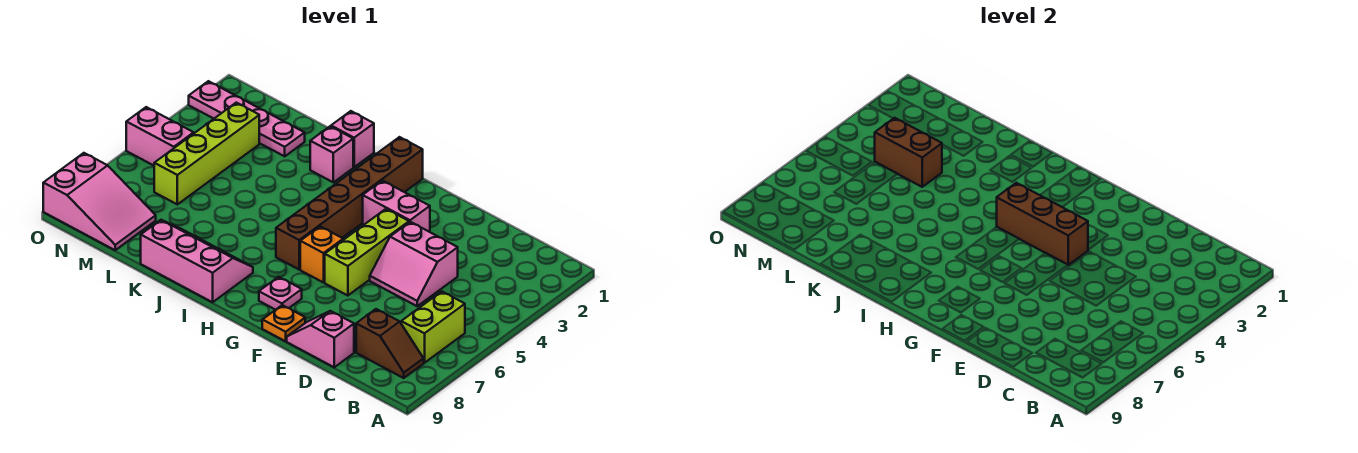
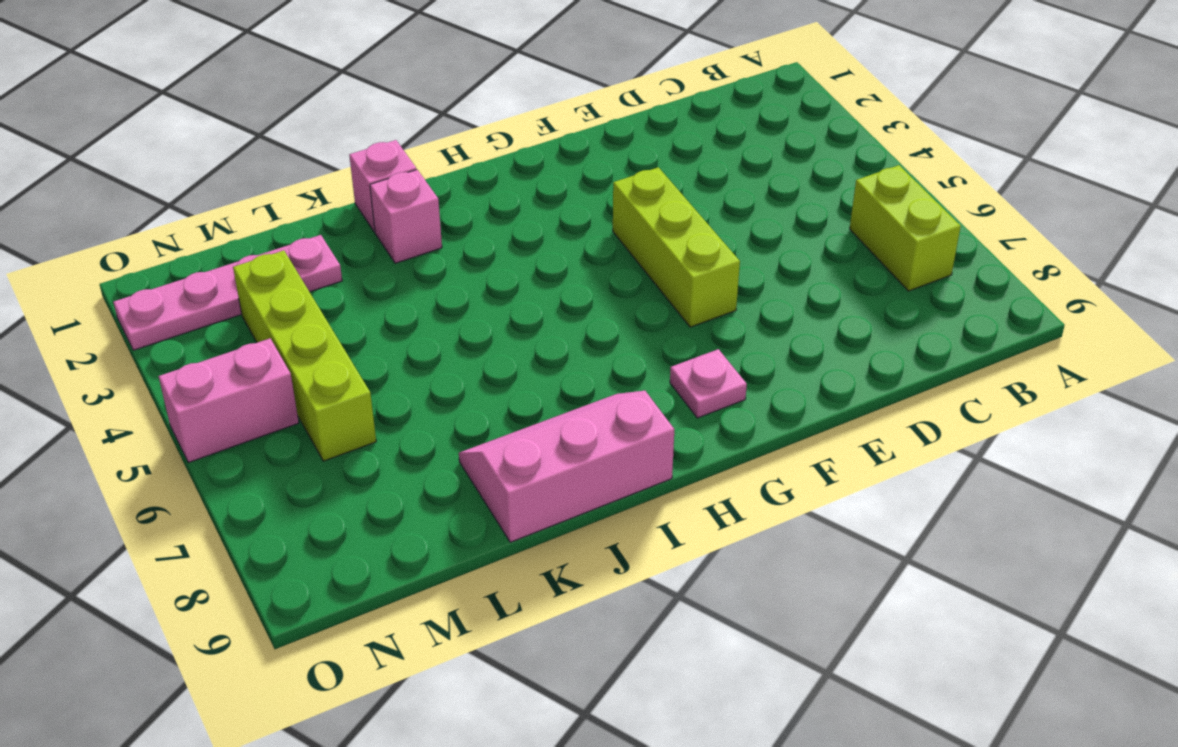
none -> brown 1x2 slope [356,309,424,378]
none -> pink 2x2 slope [370,222,458,306]
none -> pink 1x2 slope [287,311,354,367]

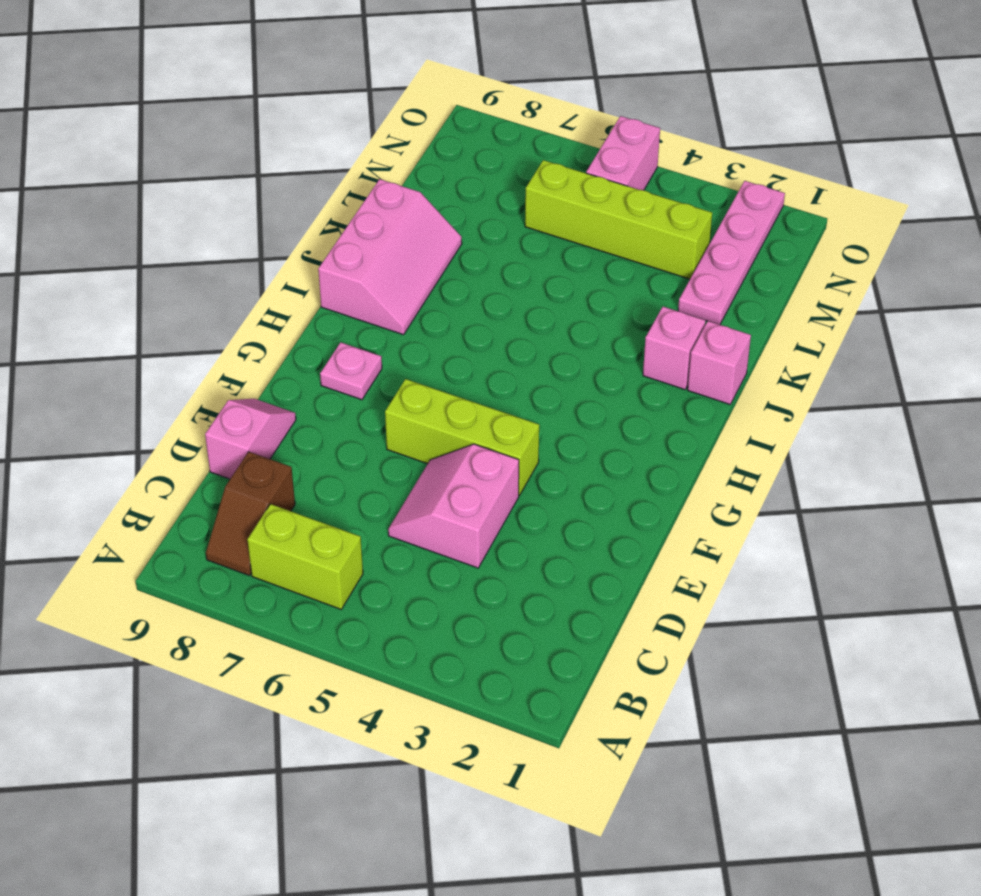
none -> pink 1x2 brick [363,181,430,232]
none -> orange 1x1 plate [262,305,305,341]
none -> orange 1x1 brick [300,226,343,283]

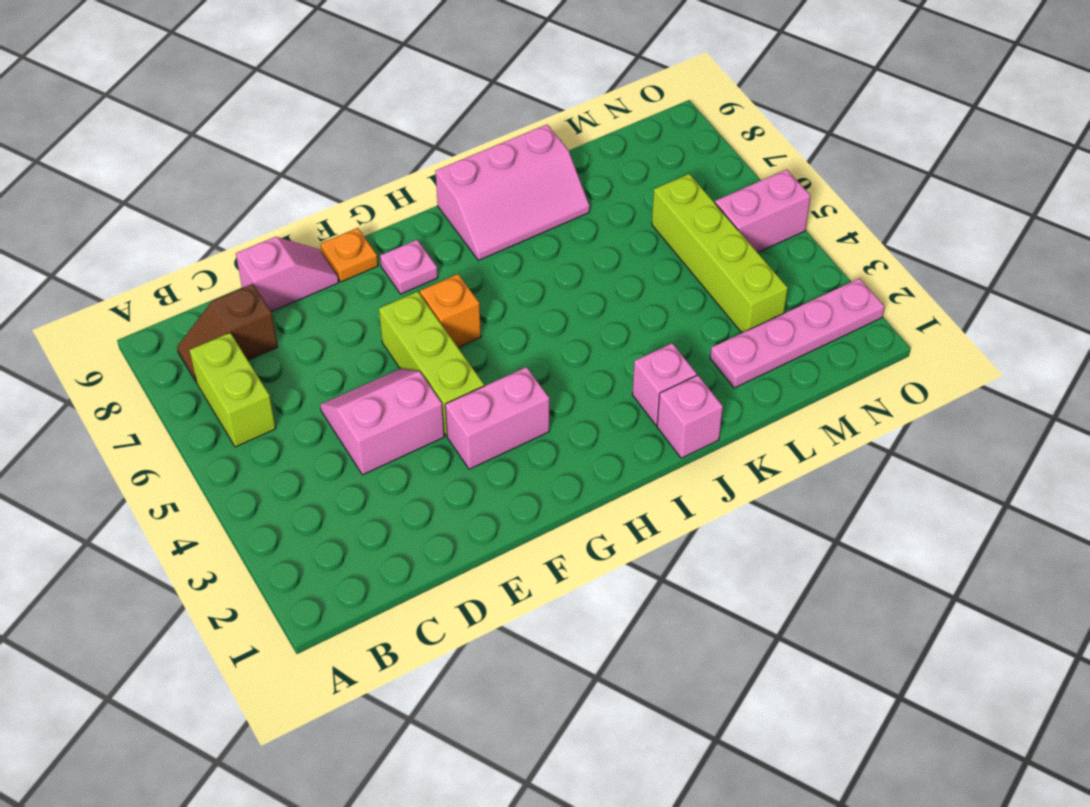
none -> brown 1x6 brick [276,137,423,269]
none -> pink 2x3 slope [43,153,156,250]
none -> brown 1x3 brick [997,183,1088,265]

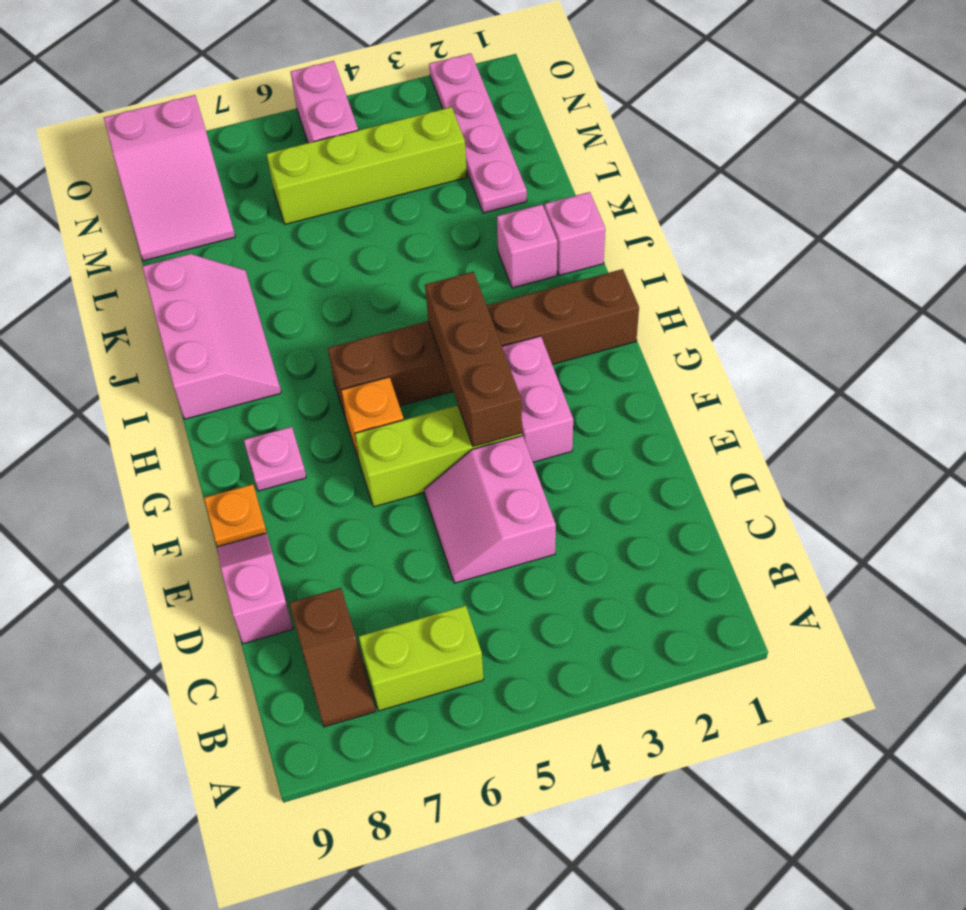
none -> brown 1x2 brick [875,118,942,187]

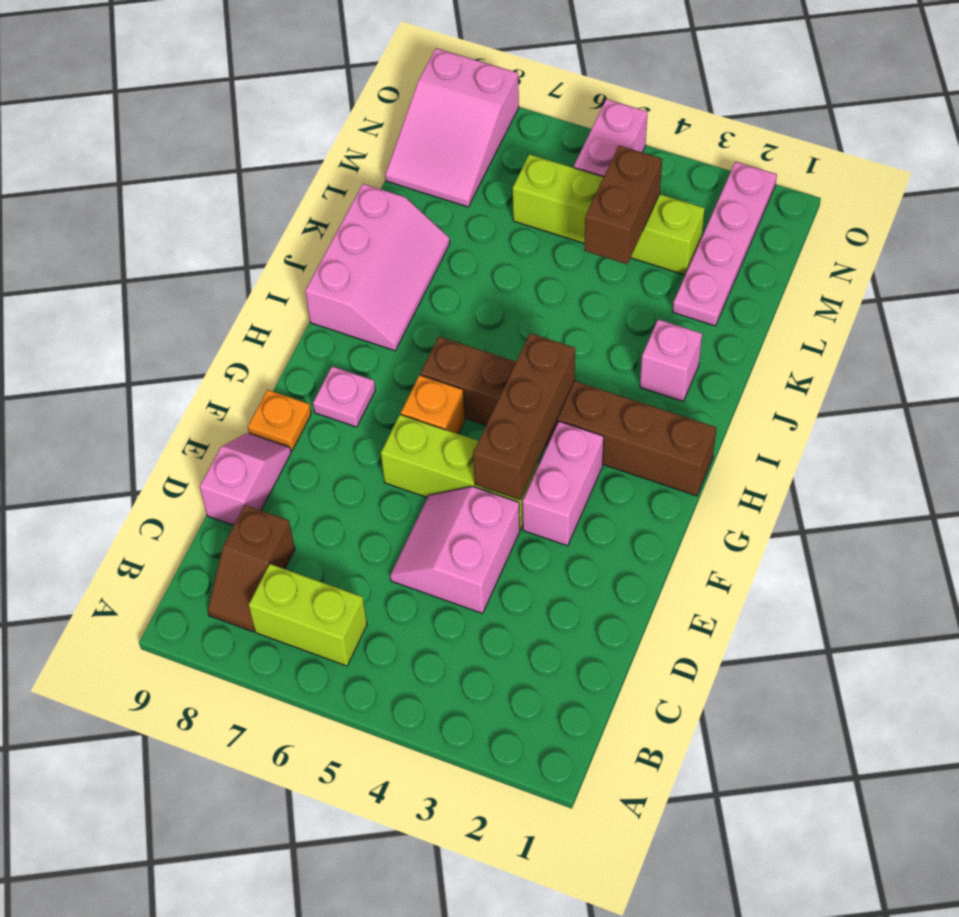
none -> pink 1x1 brick [331,111,374,167]

